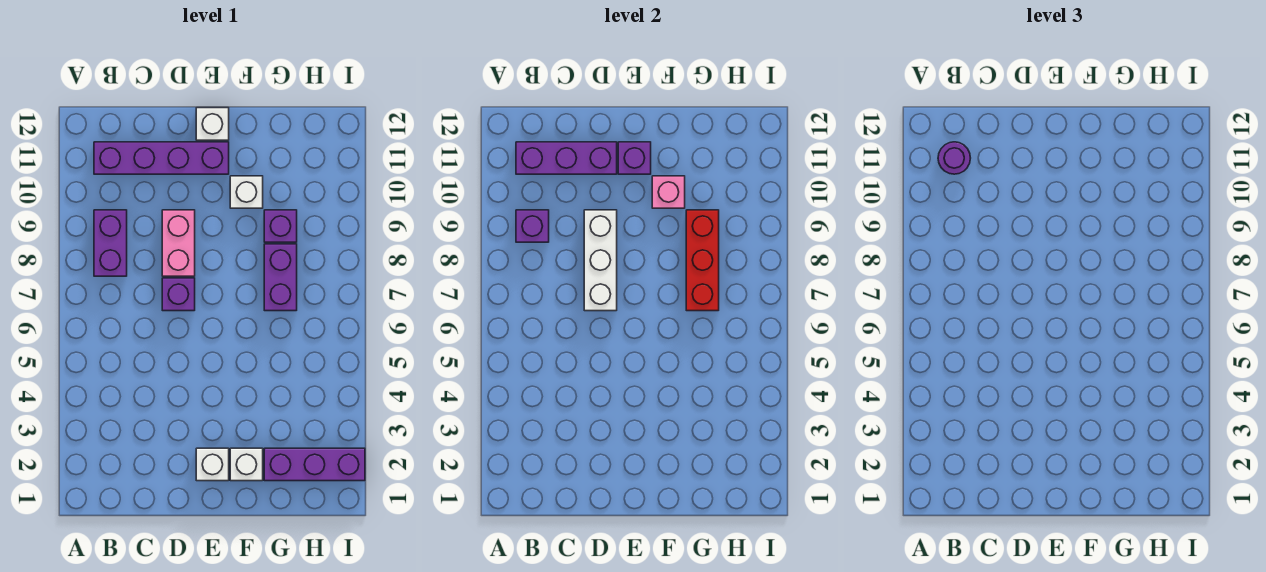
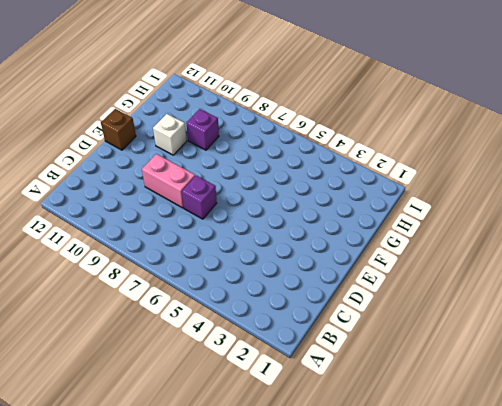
brown 1x1 brick [101,109,136,150] -> white 1x1 brick [196,108,229,140]
none -> purple 1x2 brick [94,210,127,276]
none -> purple 1x4 brick [94,142,229,174]
none -> white 1x1 brick [196,448,229,481]

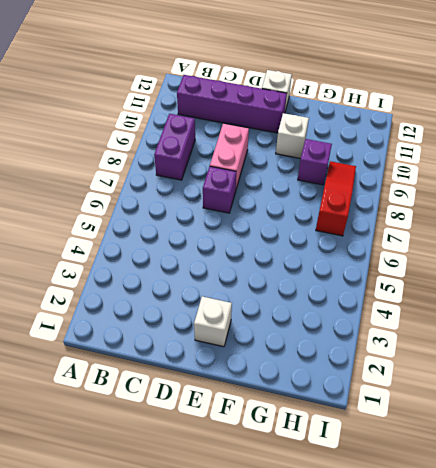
red 1x3 slope [316,161,356,236] -> none
none -> white 1x1 brick [230,448,263,481]
none -> purple 1x3 brick [264,448,365,481]
none -> purple 1x2 brick [264,244,297,311]

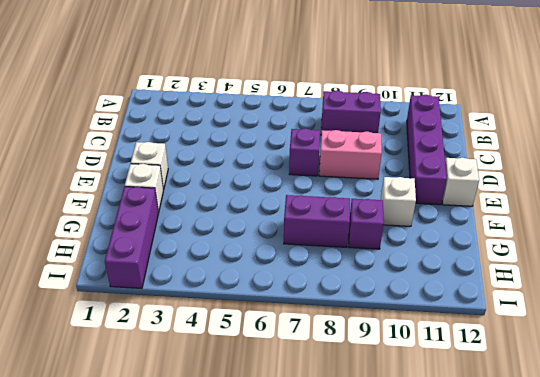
none -> purple 1x1 brick [516,210,549,242]
none -> purple 1x3 brick [516,142,617,174]
none -> white 1x3 brick [584,210,617,311]

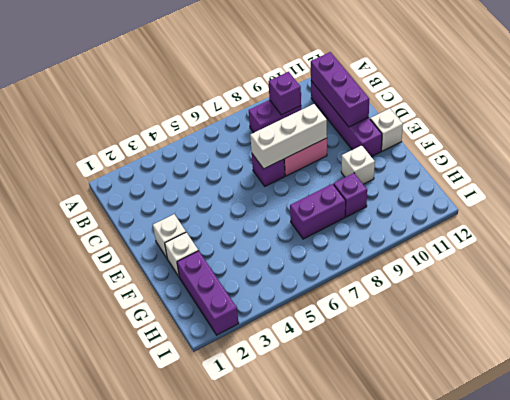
none -> purple 1x1 brick [618,142,651,174]
none -> pink 1x1 brick [652,176,685,208]
none -> red 1x3 brick [686,210,719,311]

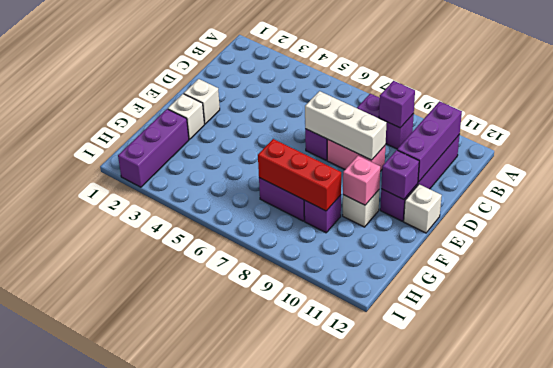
none -> purple 1x1 round brick [938,142,970,174]

